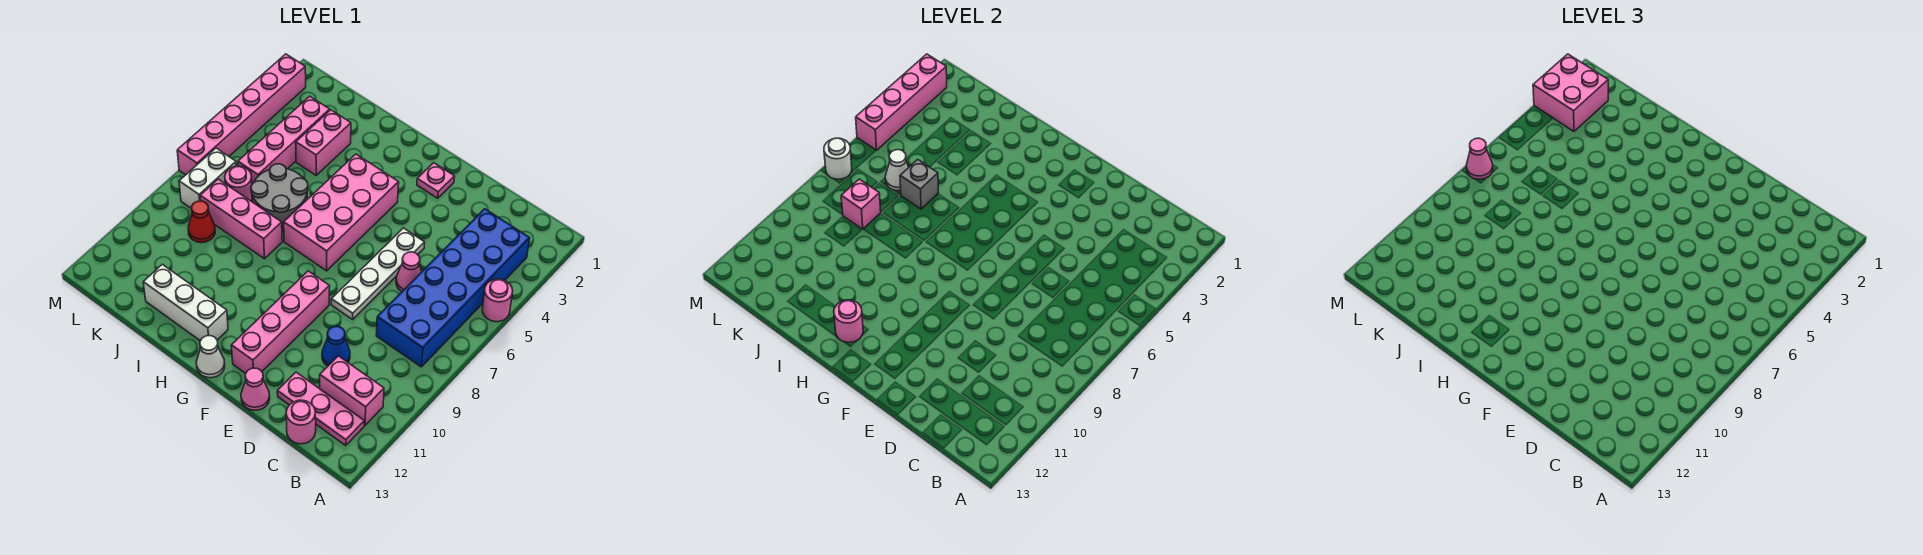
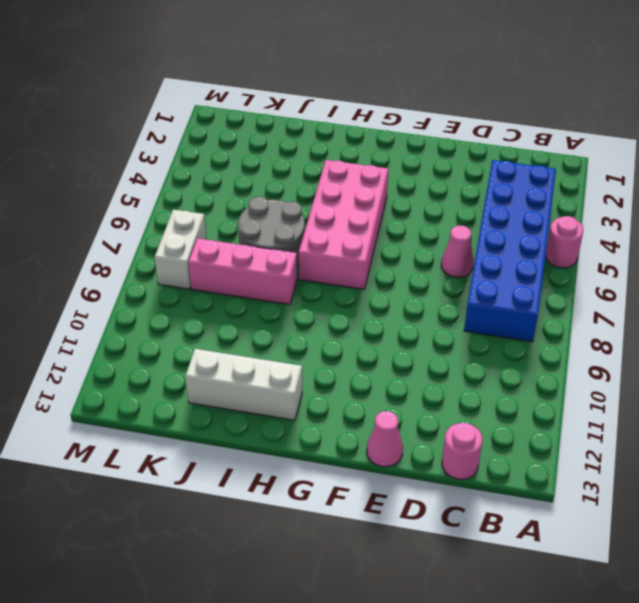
none -> pink 1x2 brick [320,356,384,425]
none -> pink 1x3 plate [277,372,364,445]
none -> blue 1x1 cone [322,326,350,366]
none -> white 1x4 plate [331,228,425,319]

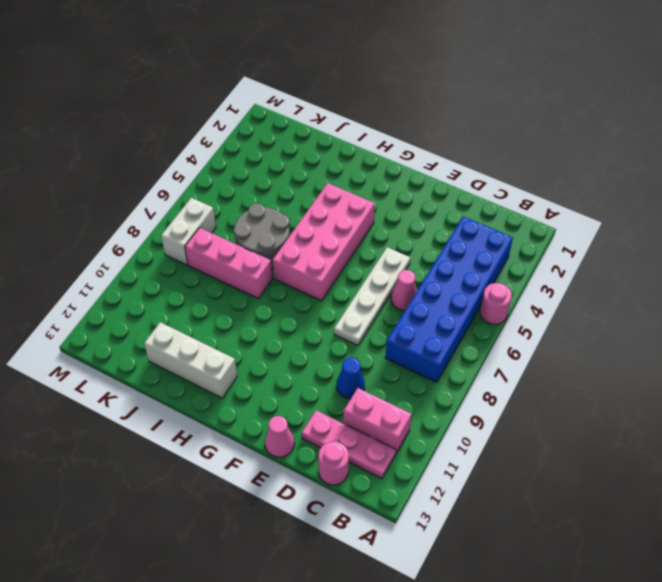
none -> pink 1x1 plate [417,163,455,198]
none -> pink 1x4 brick [231,271,330,373]
none -> white 1x1 cone [196,336,225,378]
none -> pink 1x2 brick [296,110,351,175]

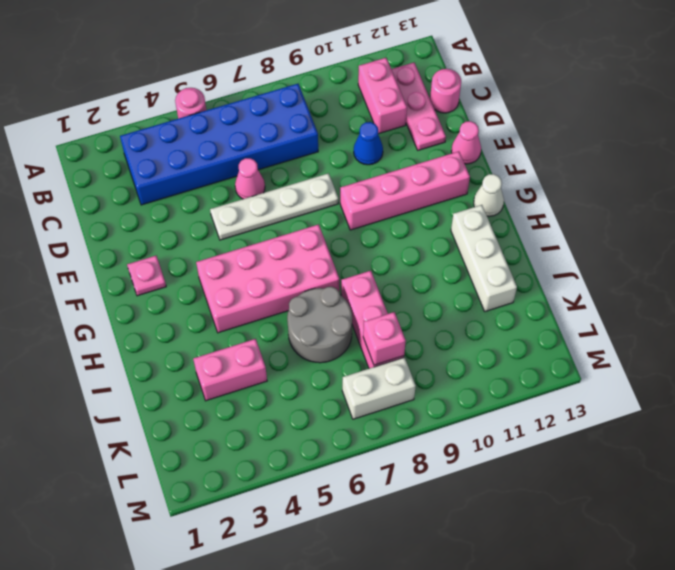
none -> pink 1x4 brick [238,96,330,184]
none -> pink 1x1 round brick [225,166,252,201]
none -> red 1x1 cone [188,201,215,243]
none -> pink 1x6 brick [177,54,306,175]

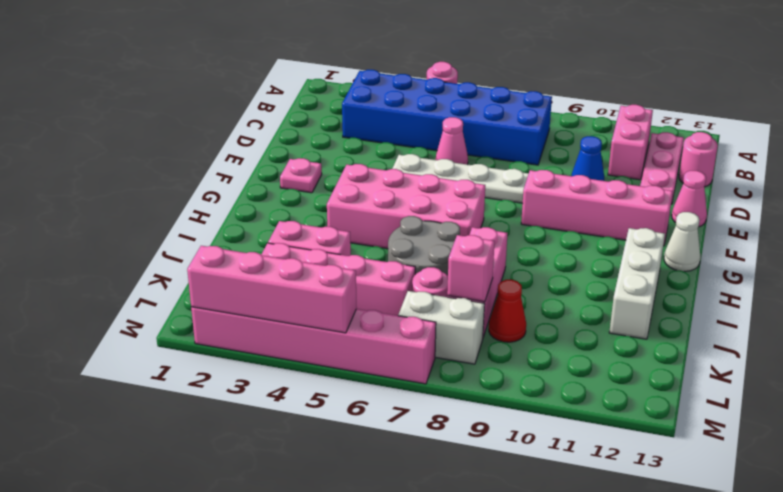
none -> pink 1x1 round brick [834,300,863,343]
none -> grey 1x1 brick [900,159,938,209]
none -> white 1x1 cone [885,150,909,191]
none -> white 1x1 round brick [824,138,852,179]

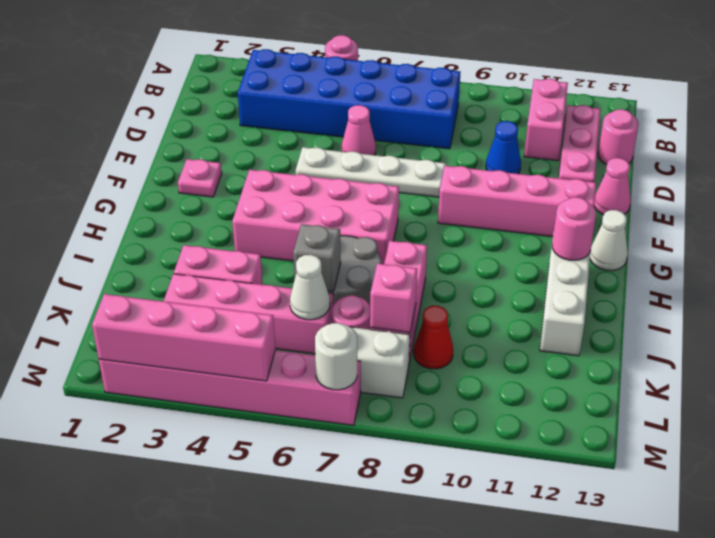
none -> pink 2x2 brick [1533,54,1608,131]
none -> pink 1x1 cone [1466,138,1493,179]

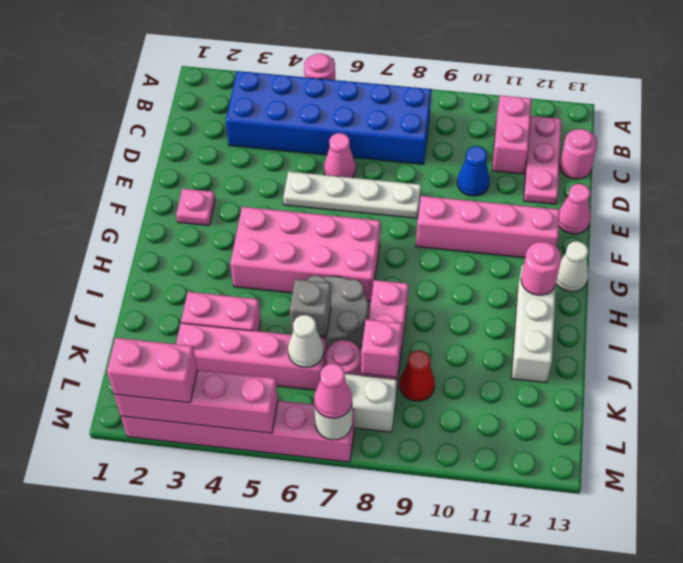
pink 1x2 brick [107,338,198,403] -> pink 2x2 brick [1533,54,1608,131]

